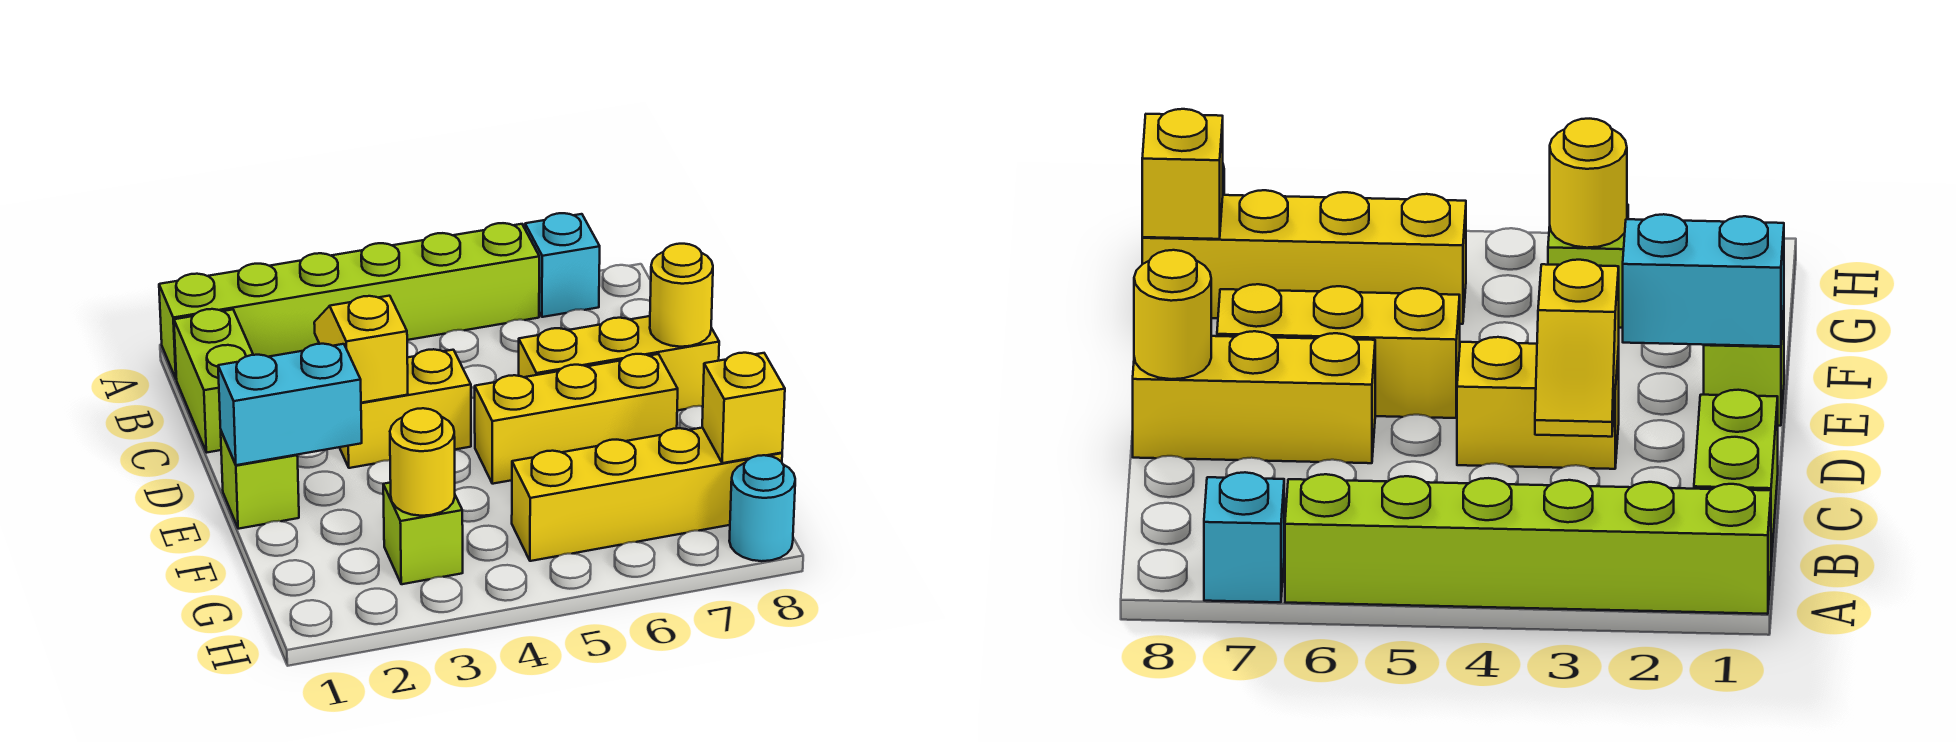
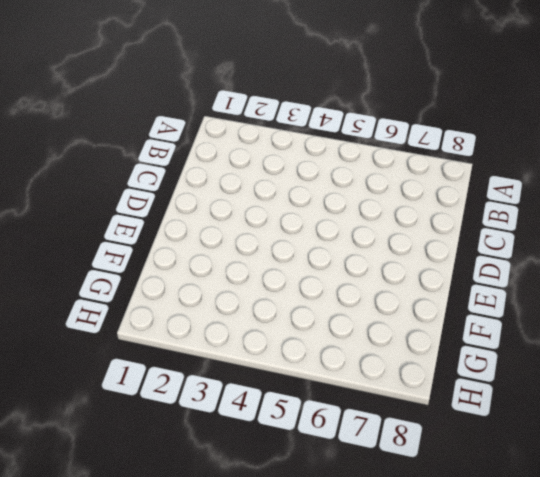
none -> lime 1x6 brick [159,223,539,378]
none -> cyan 1x1 brick [525,213,600,317]
none -> lime 1x2 brick [174,309,253,452]

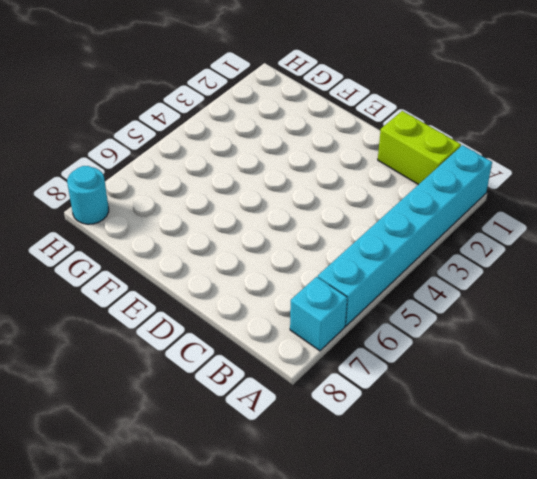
cyan 1x6 brick [318,145,492,326] -> lime 1x6 brick [159,223,539,378]
none -> yellow 1x2 brick [339,349,471,468]
none -> yellow 1x3 brick [519,316,719,411]
none -> lime 1x1 brick [221,432,299,529]

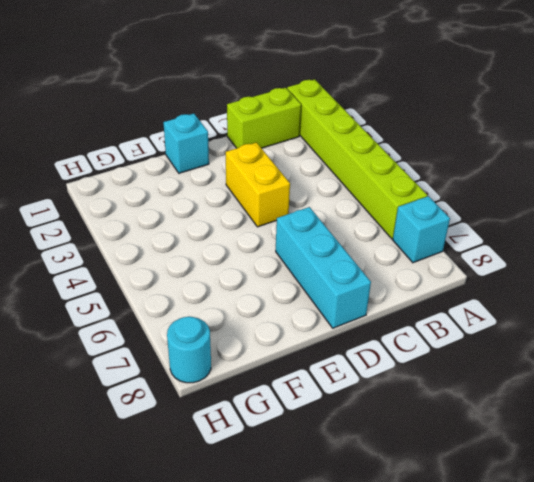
cyan 1x3 brick [276,207,371,328] -> yellow 1x3 brick [519,316,719,411]
cyan 1x1 brick [163,114,209,173] -> lime 1x1 brick [221,432,299,529]
none -> yellow 1x3 brick [475,354,678,484]
none -> lime 1x1 brick [383,483,463,584]
none -> yellow 1x4 brick [512,428,782,561]

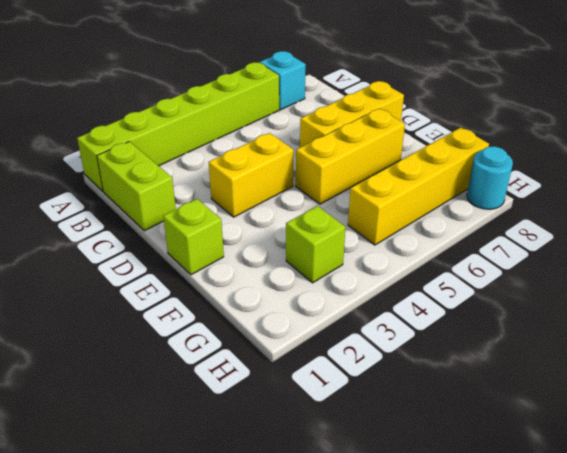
none -> yellow 1x2 slope [314,296,408,403]
none -> yellow 1x1 round brick [650,244,713,347]
none -> cyan 1x2 brick [218,344,362,465]

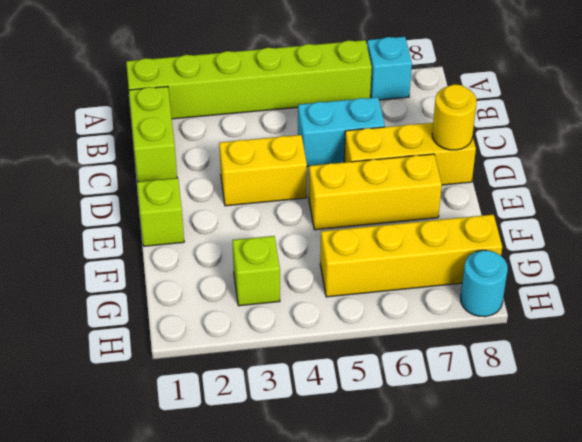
cyan 1x2 brick [298,97,385,166] -> cyan 1x2 brick moved to [218,344,362,465]
none -> yellow 1x2 slope [314,296,408,403]
none -> yellow 1x1 round brick [390,408,455,516]
none -> yellow 1x1 brick [702,353,785,463]

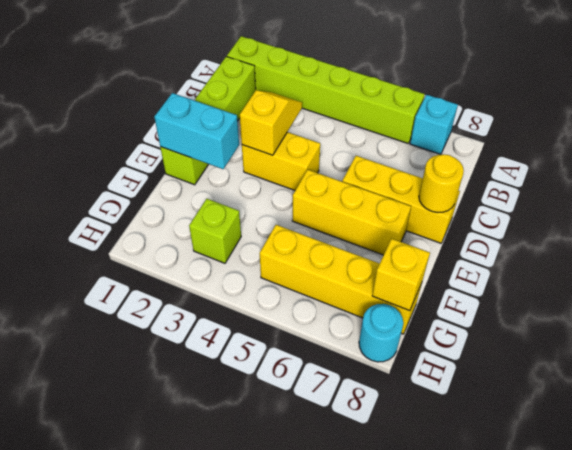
none -> yellow 1x1 round brick [390,408,455,516]

